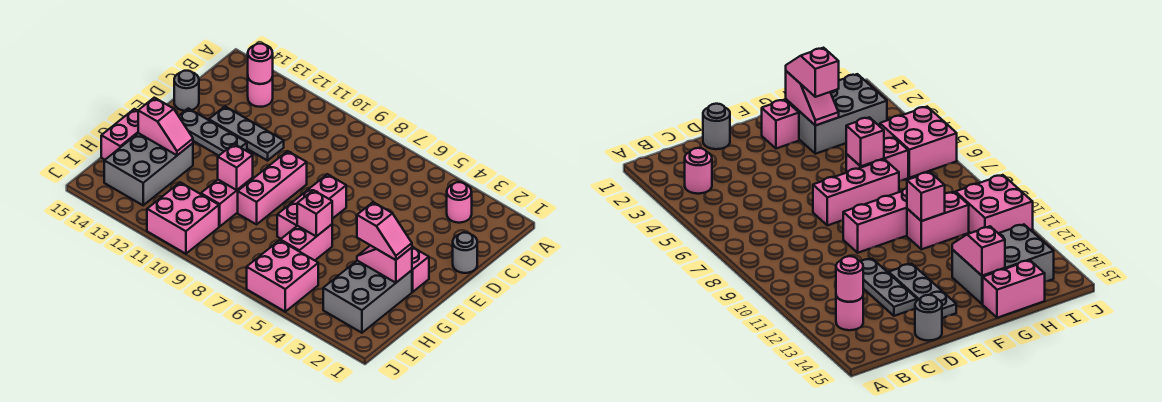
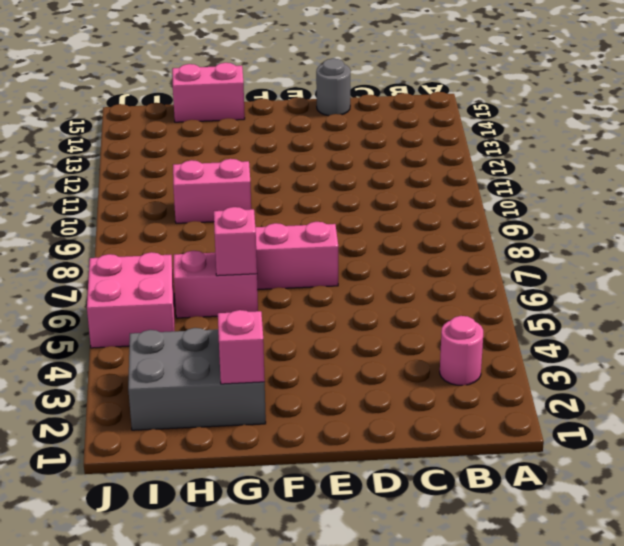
none -> pink 1x1 round brick [248,77,273,107]
none -> grey 1x1 round brick [453,233,477,273]
none -> grey 1x3 plate [209,107,284,161]

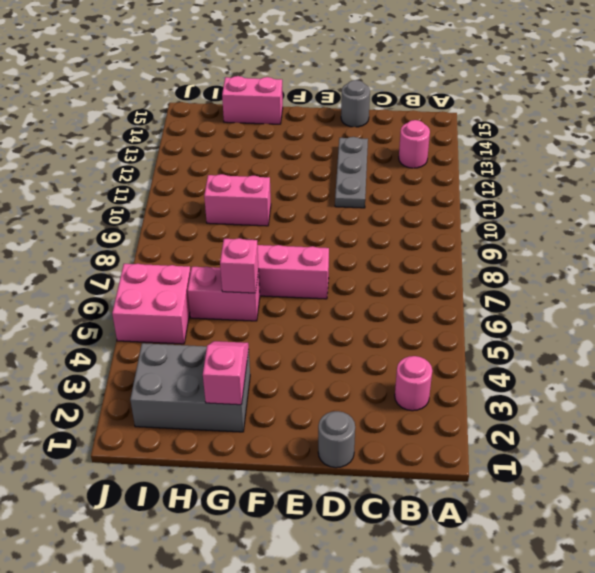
none -> pink 1x3 brick [238,151,307,224]
none -> grey 1x3 plate [179,108,247,156]
none -> pink 1x1 brick [412,247,429,292]

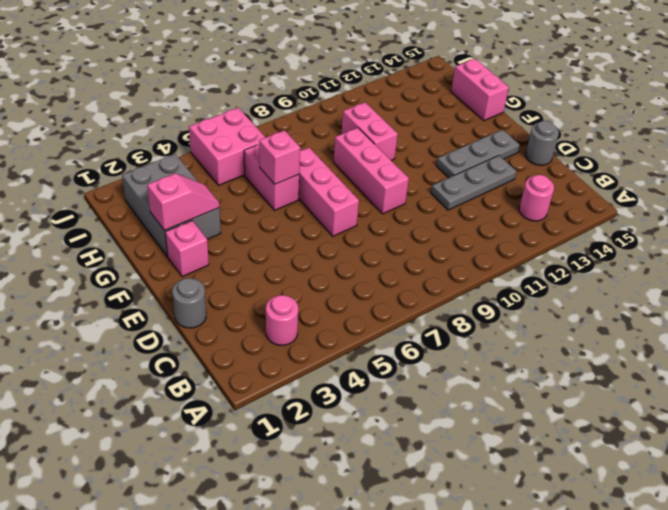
none -> grey 2x3 brick [104,133,193,205]
none -> pink 2x2 brick [147,182,219,254]
none -> pink 1x1 round brick [248,44,273,84]

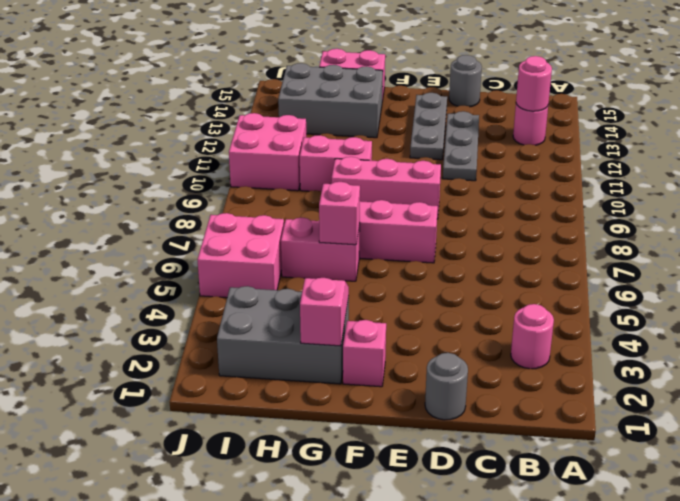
none -> pink 1x1 brick [218,144,253,190]
none -> pink 1x2 slope [138,98,193,155]
none -> pink 1x2 slope [357,202,412,260]

